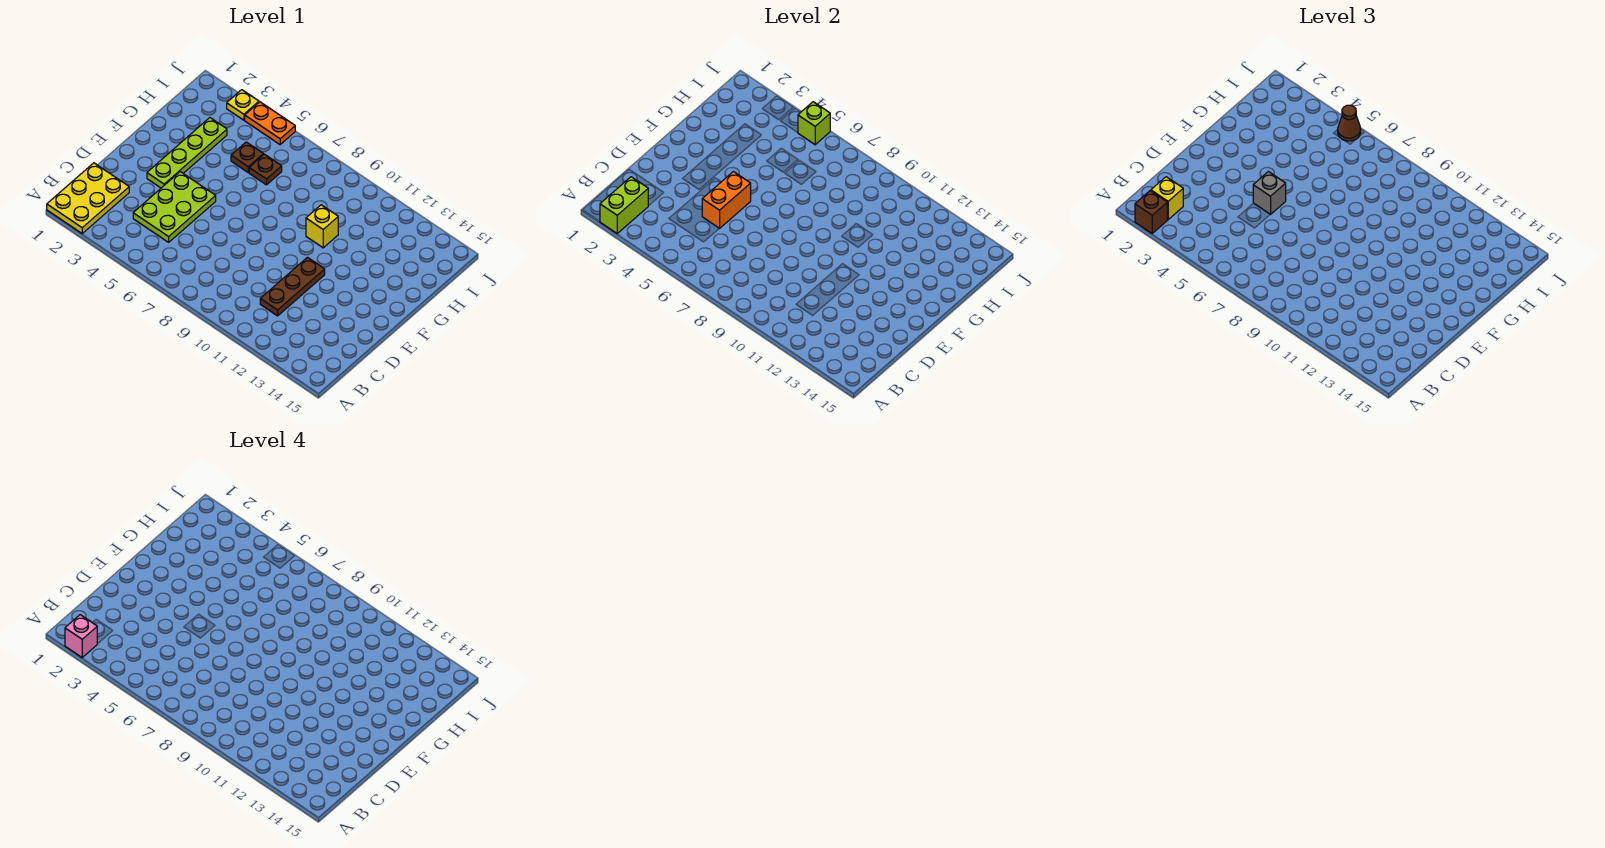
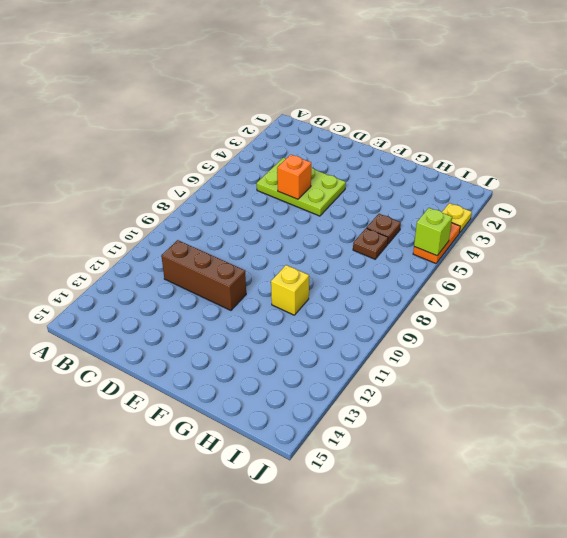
brown 1x3 brick [161,240,246,310] -> brown 1x3 plate [260,257,325,316]
orange 1x1 brick [277,155,311,199] -> orange 1x2 brick [702,172,751,228]
none -> yellow 2x3 plate [47,163,129,233]
none -> lime 1x4 plate [147,118,227,188]
none -> lime 1x2 brick [600,177,648,233]

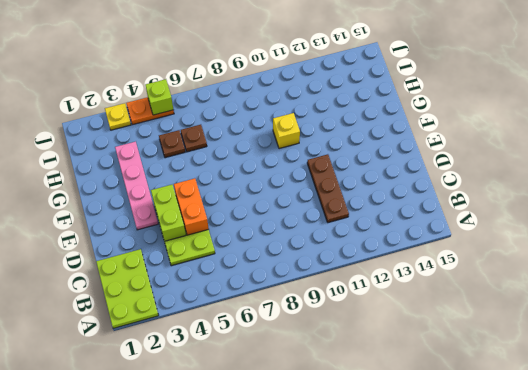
lime 2x3 plate [96,249,159,328] -> yellow 2x3 plate [47,163,129,233]
lime 1x2 brick [151,185,186,241] -> lime 1x2 brick moved to [600,177,648,233]
pink 1x4 plate [115,142,158,230] -> lime 1x4 plate [147,118,227,188]
none -> brown 1x1 brick [1135,191,1167,233]
none -> yellow 1x1 brick [1151,177,1183,220]
none -> grey 1x1 brick [1253,172,1286,214]

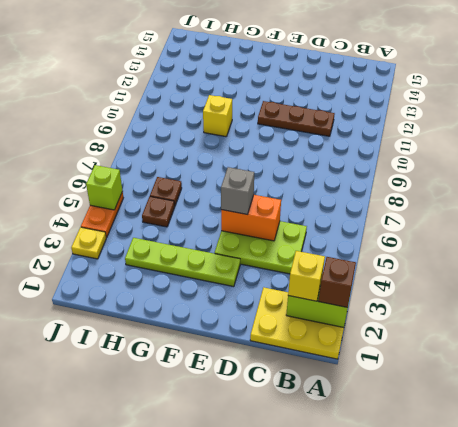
none -> brown 1x1 cone [1338,105,1361,141]
none -> pink 1x1 brick [65,615,97,657]

